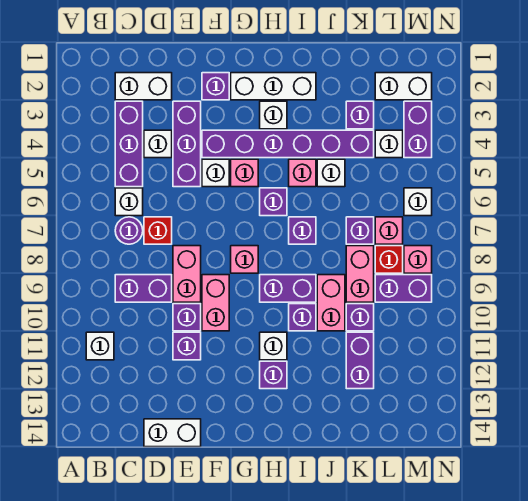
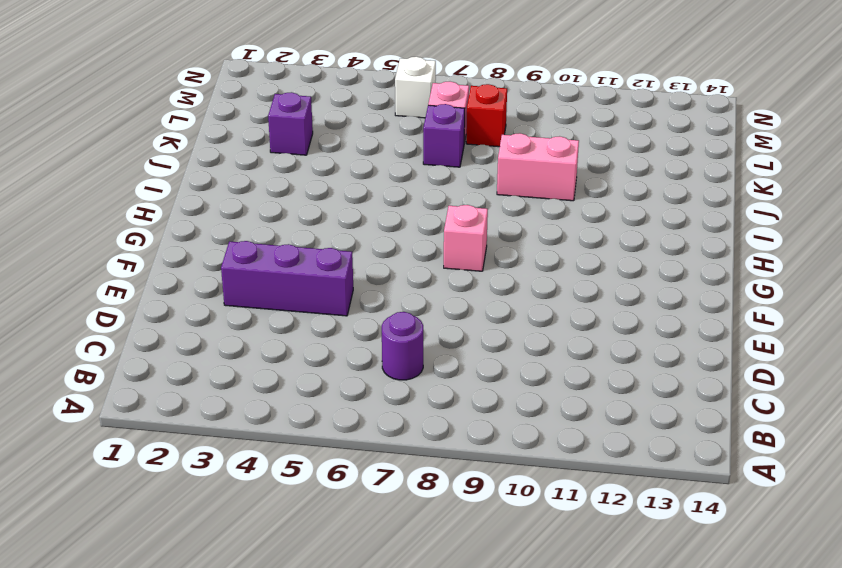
none -> white 1x1 brick [86,332,114,360]
none -> white 1x2 brick [115,73,172,100]
none -> purple 1x3 brick [115,101,143,187]
none -> white 1x1 brick [115,188,143,216]

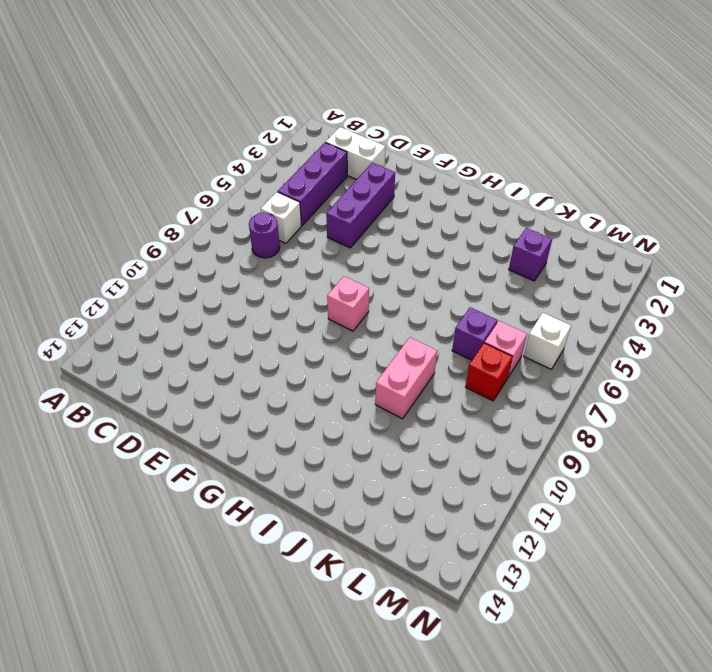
none -> white 1x1 brick [86,332,114,360]
none -> purple 1x2 brick [115,275,172,302]
none -> white 1x1 brick [144,130,172,158]
none -> red 1x1 brick [144,217,172,244]

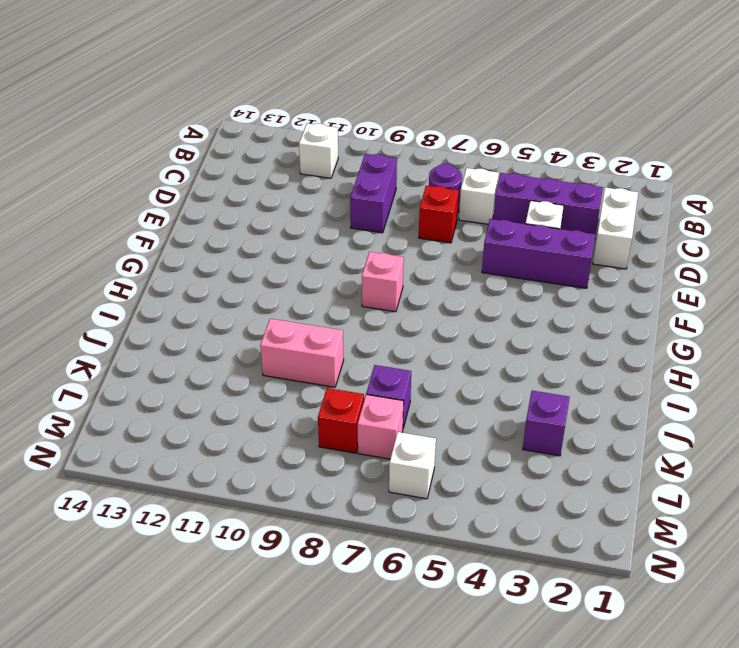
none -> white 1x2 brick [144,419,201,447]
none -> pink 1x2 brick [173,246,201,302]
none -> purple 1x1 brick [173,304,201,331]
none -> purple 1x1 brick [173,332,201,360]

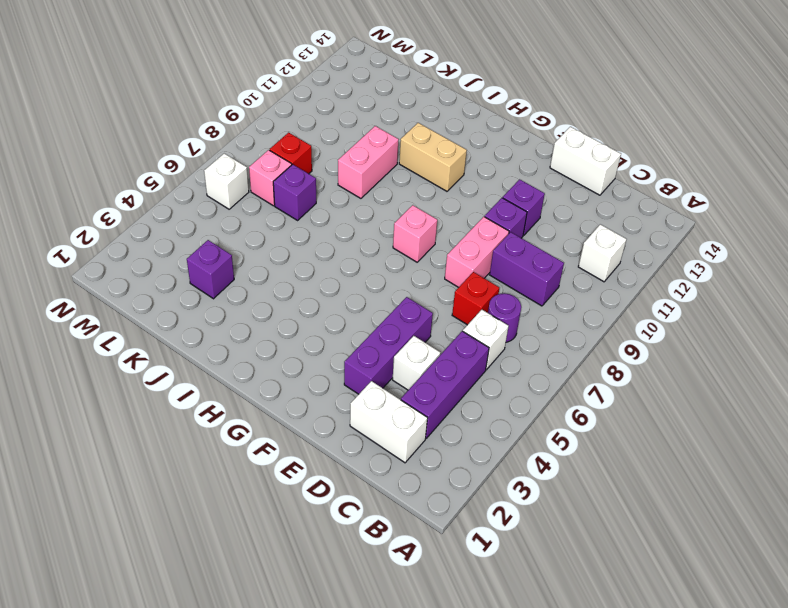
tan 1x2 brick [399,123,467,191] -> white 1x1 brick [260,332,287,360]
none -> purple 1x1 brick [202,73,229,100]
none -> purple 1x6 brick [202,130,374,158]
none -> white 1x1 brick [202,159,229,187]
none -> pink 1x2 brick [202,275,229,331]

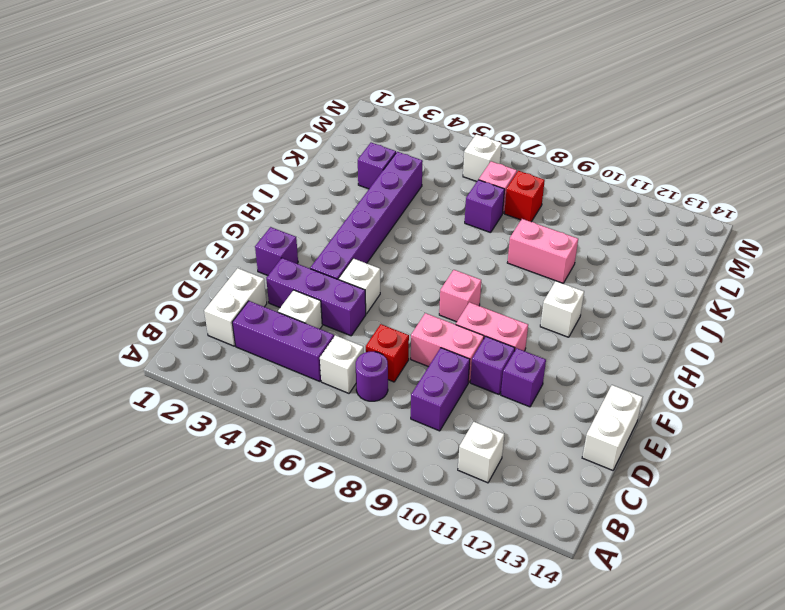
none -> white 1x3 brick [231,73,316,100]
none -> pink 1x1 brick [231,159,258,187]
none -> white 1x1 brick [260,101,287,129]
none -> purple 1x1 brick [260,188,287,216]

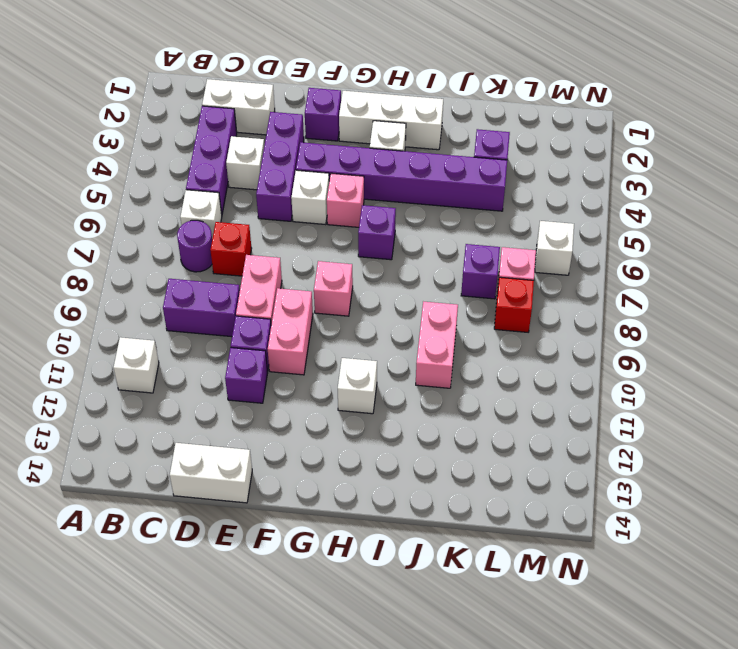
none -> purple 1x2 brick [260,275,316,302]
none -> purple 1x1 brick [260,361,287,389]
none -> pink 1x1 brick [289,159,316,187]
none -> purple 1x1 brick [289,217,316,244]

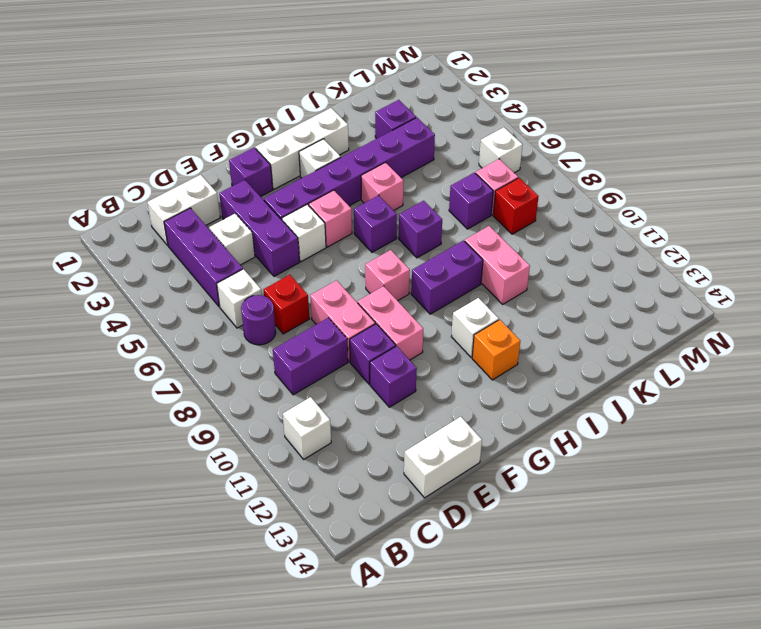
orange 1x1 brick [472,320,520,380] -> purple 1x1 brick [260,361,287,389]
none -> purple 1x1 brick [289,304,316,331]
none -> white 1x1 brick [317,159,345,187]
none -> pink 1x2 brick [346,246,374,302]
none -> purple 1x1 brick [346,304,374,331]

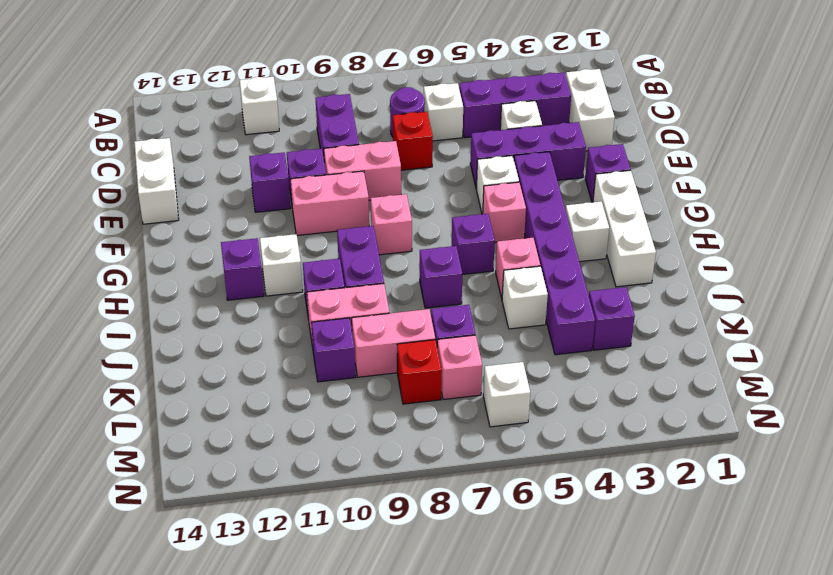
none -> purple 1x2 brick [346,332,374,389]
none -> white 1x2 brick [375,73,432,100]
none -> white 1x1 brick [375,130,403,158]
none -> purple 1x2 brick [375,275,432,302]

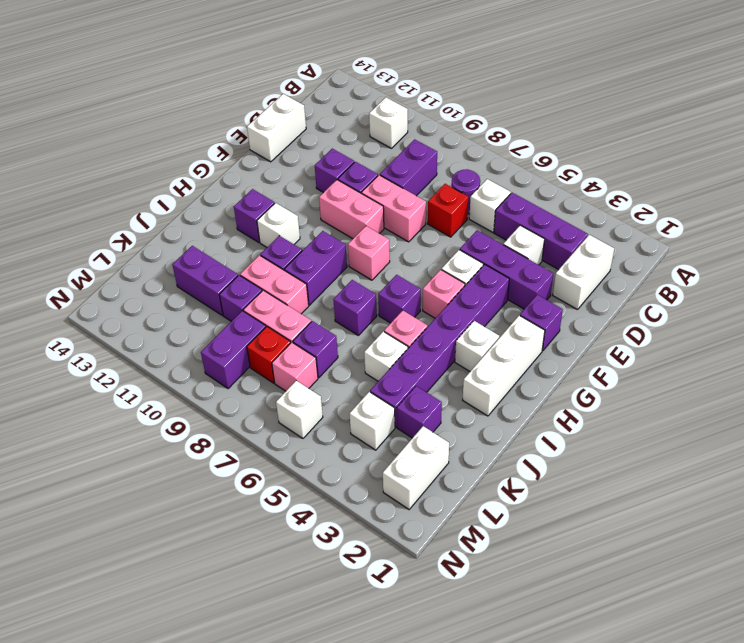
none -> purple 1x2 brick [404,101,432,158]
none -> pink 1x1 brick [404,246,432,273]

